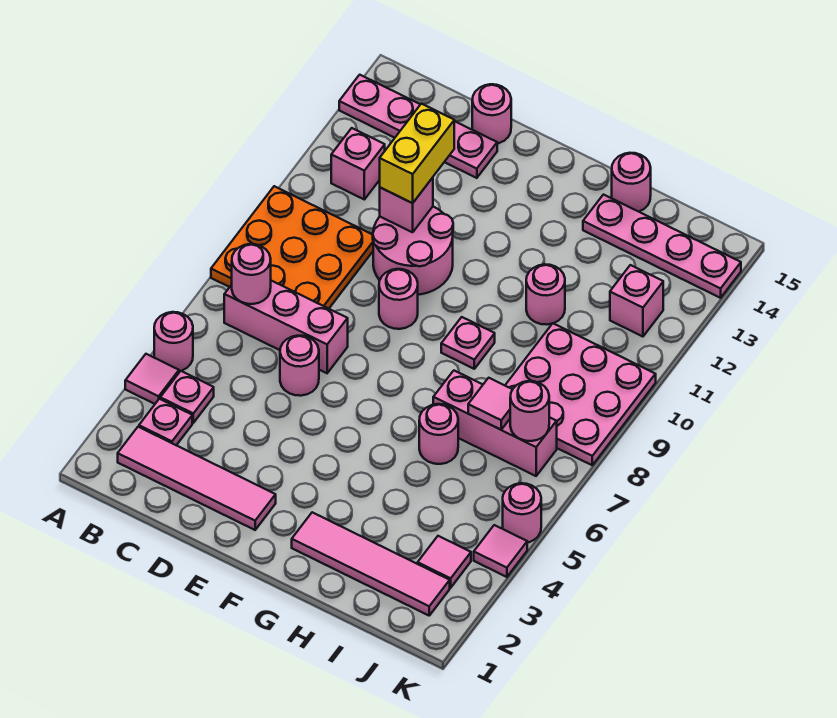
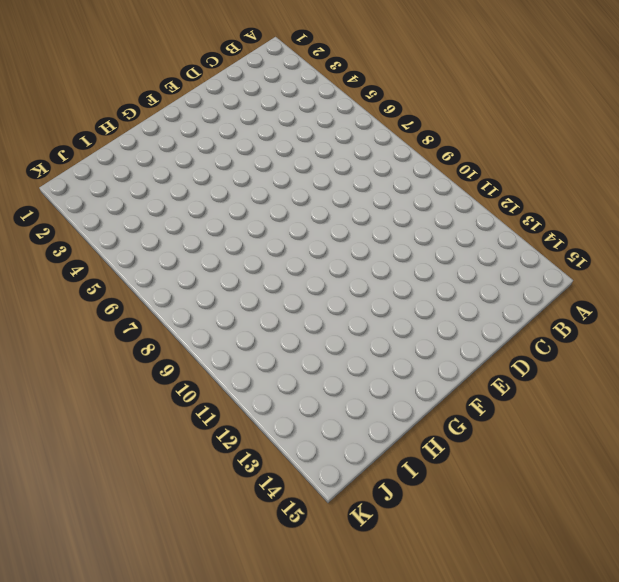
none -> pink 1x1 tile [125,354,179,404]
none -> pink 1x1 round brick [154,312,193,371]
none -> orange 3x3 plate [211,186,373,309]
none -> pink 1x4 plate [339,75,497,178]

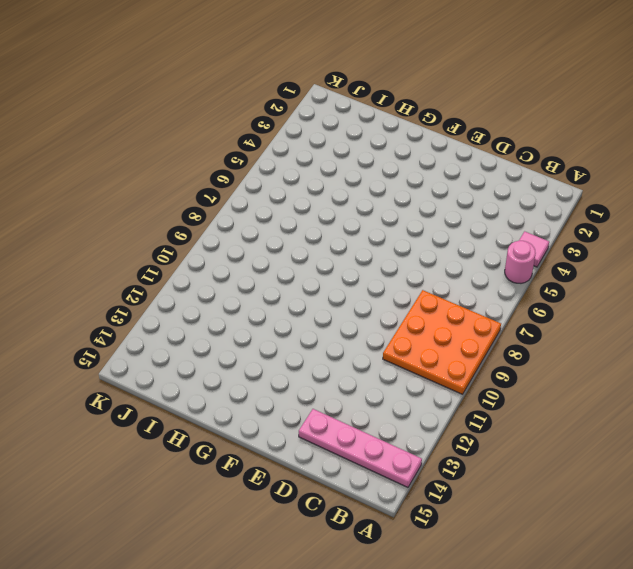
none -> pink 1x4 tile [118,427,276,530]
none -> pink 1x1 plate [139,399,192,445]
none -> pink 1x1 plate [160,371,214,423]
none -> pink 1x3 brick [224,281,348,373]

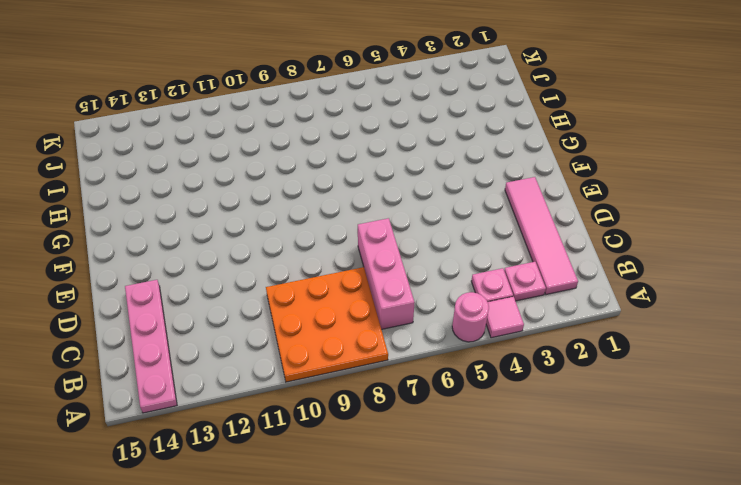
none -> pink 1x1 brick [331,128,385,199]
none -> pink 1x1 round brick [280,336,319,396]
none -> pink 2x2 round brick [373,207,453,295]
none -> pink 1x1 round brick [472,84,511,144]

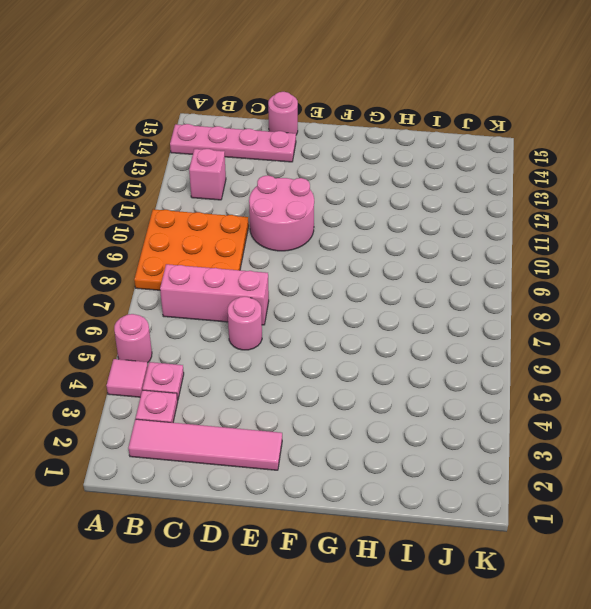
none -> pink 1x1 round brick [379,269,418,329]
none -> pink 1x4 tile [292,512,450,615]
none -> pink 1x1 plate [441,317,495,369]
none -> pink 1x1 round brick [419,404,458,464]

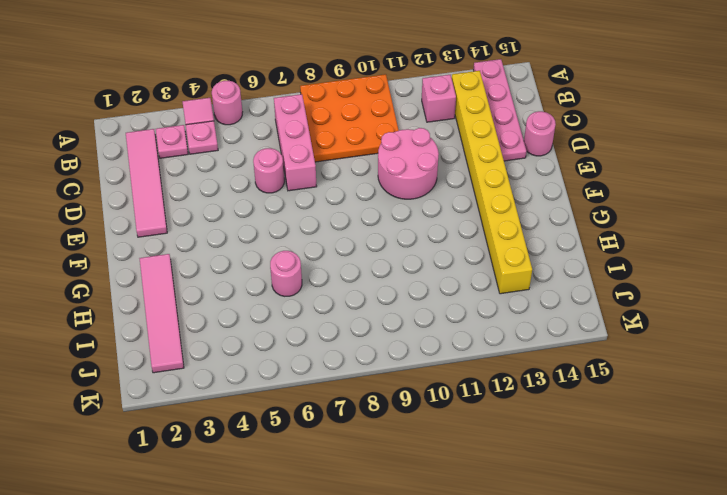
yellow 1x8 brick [452,71,532,294] -> none
none -> pink 1x1 round brick [379,269,418,329]
none -> pink 1x1 plate [441,317,495,369]
none -> pink 1x3 brick [433,371,557,476]
none -> pink 1x1 round brick [526,264,565,325]

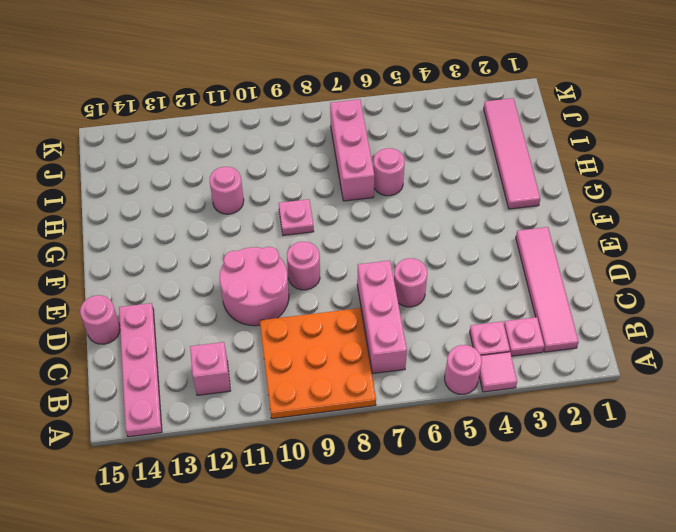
none -> pink 1x4 plate [583,195,741,298]
none -> pink 1x1 round brick [612,153,651,212]
none -> pink 3x3 plate [505,323,656,465]
none -> pink 1x1 tile [418,536,471,588]

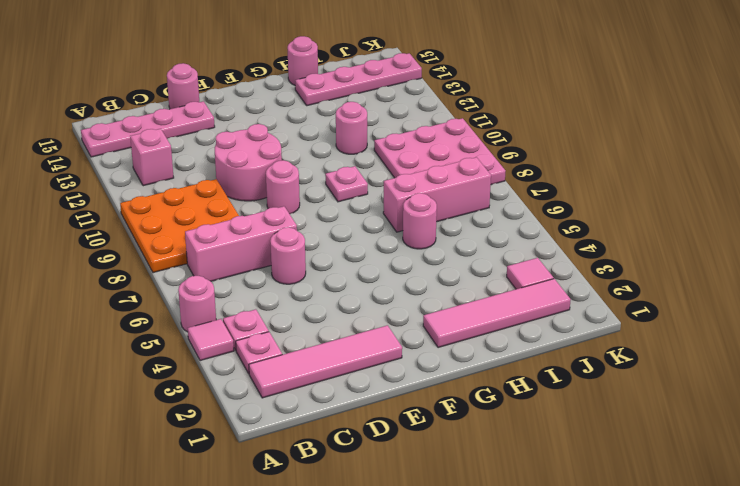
none -> pink 1x1 brick [610,265,663,337]
none -> pink 1x1 tile [474,525,527,577]
none -> pink 1x1 round brick [503,483,541,543]
none -> pink 1x1 round brick [232,244,271,304]

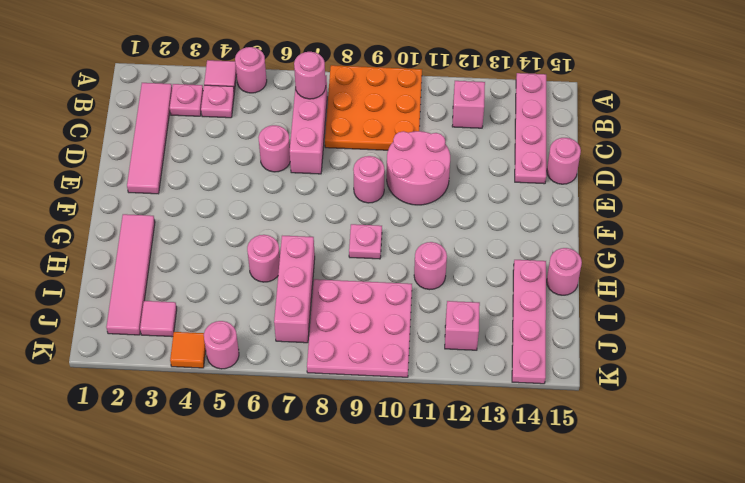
orange 1x1 tile [170,332,206,368] -> pink 1x1 tile [474,525,527,577]
none -> pink 1x1 brick [380,178,433,232]
none -> pink 1x1 tile [468,378,513,430]
none -> pink 1x1 round brick [510,381,549,441]
none -> yellow 1x2 brick [380,104,454,203]

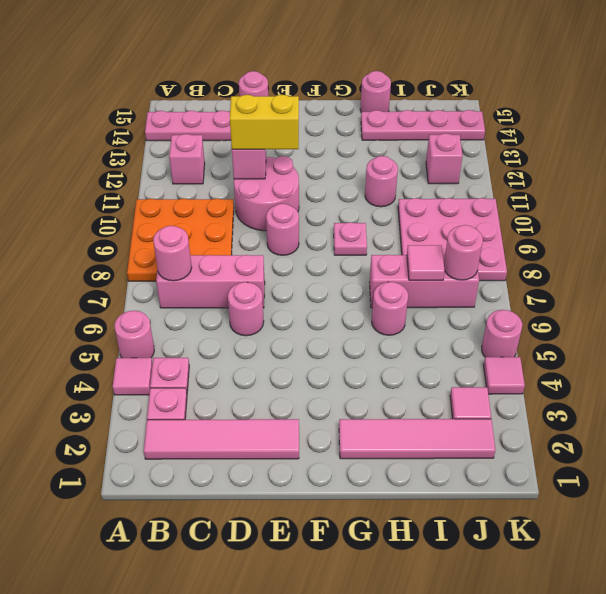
yellow 1x2 brick [230,95,299,149] -> yellow 1x2 brick turned to [380,104,454,203]

